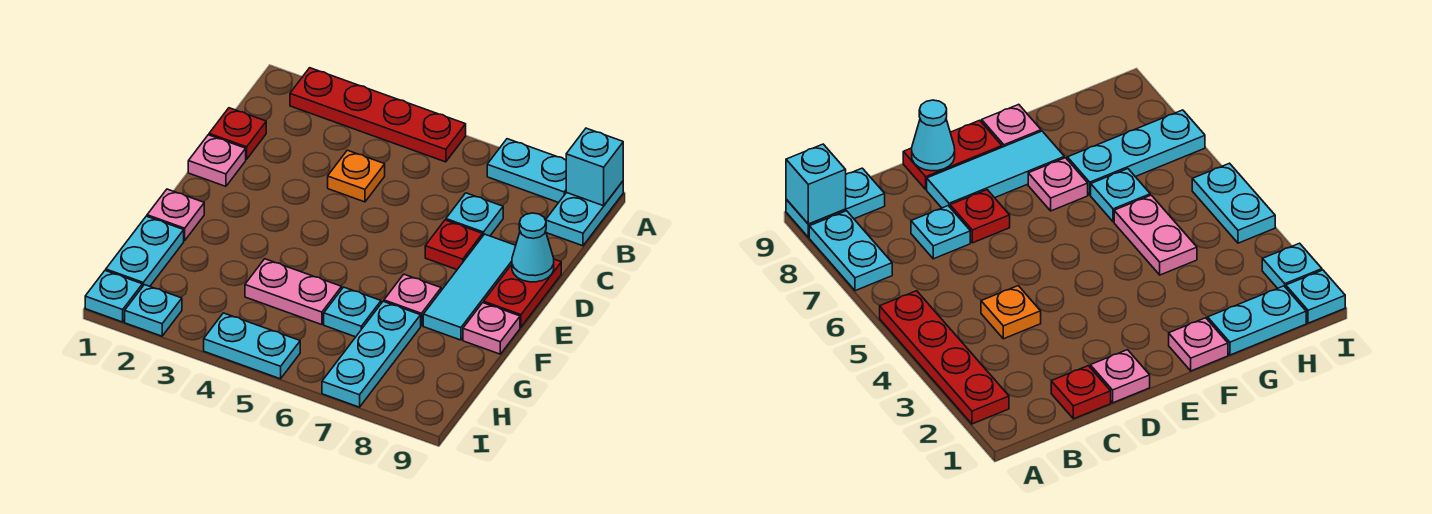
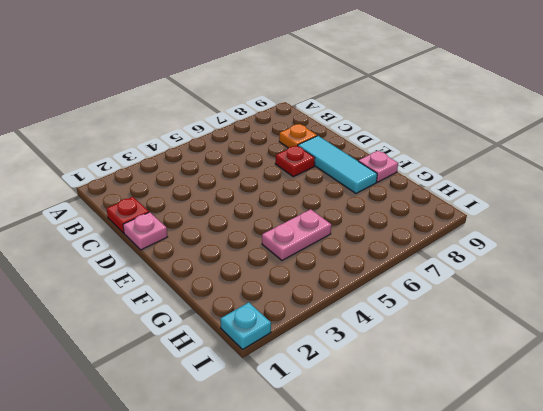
orange 1x1 plate [279,124,317,148] -> orange 1x1 plate moved to [328,150,385,202]
none -> red 1x4 plate [290,68,466,162]
none -> cyan 1x2 plate [487,139,566,203]
none -> cyan 1x2 plate [546,181,623,246]

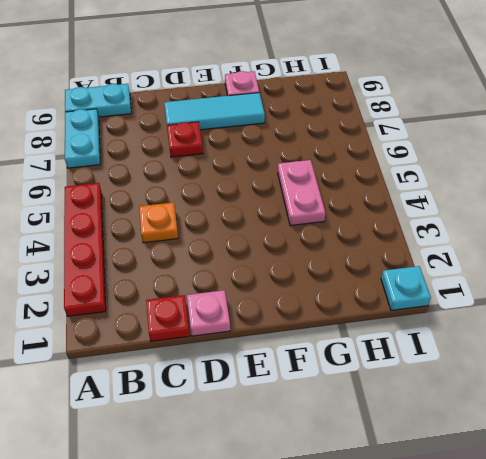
none -> cyan 1x1 plate [446,193,503,236]
none -> red 1x2 plate [484,259,561,327]
none -> pink 1x1 plate [147,189,204,241]

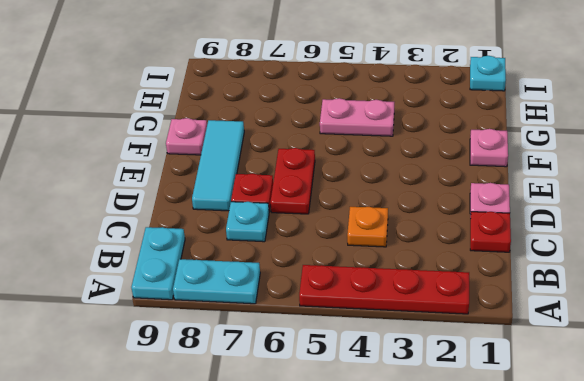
red 1x2 plate [270,148,315,214] -> red 1x2 plate moved to [484,259,561,327]
none -> pink 1x1 plate [384,274,441,326]
none -> cyan 1x2 plate [106,216,184,287]
none -> cyan 1x1 plate [324,287,381,337]

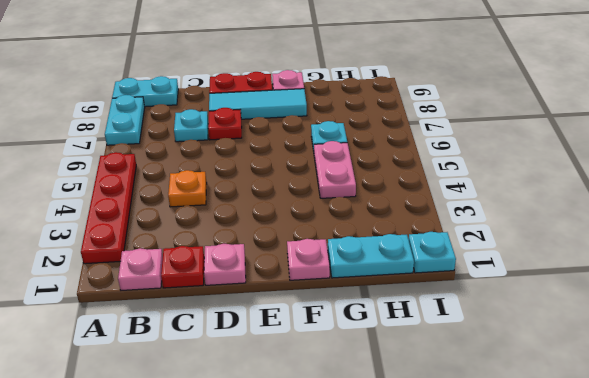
pink 1x1 plate [118,248,163,290] -> pink 1x1 plate moved to [384,274,441,326]
none -> cyan 1x3 plate [322,301,421,407]
none -> cyan 1x1 plate [125,285,182,336]
none -> cyan 1x2 plate [204,313,300,379]

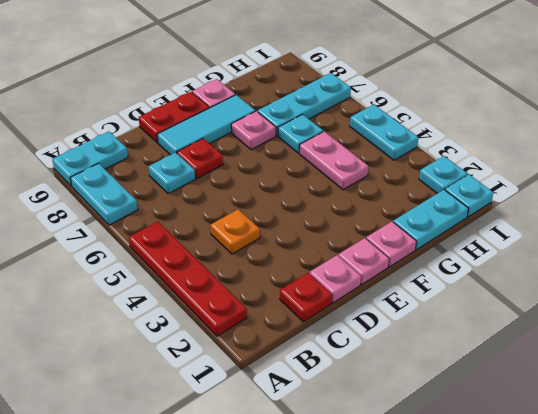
pink 1x1 plate [338,238,389,285] -> none
none -> cyan 1x1 brick [566,128,623,206]
none -> cyan 1x1 cone [512,213,554,282]

